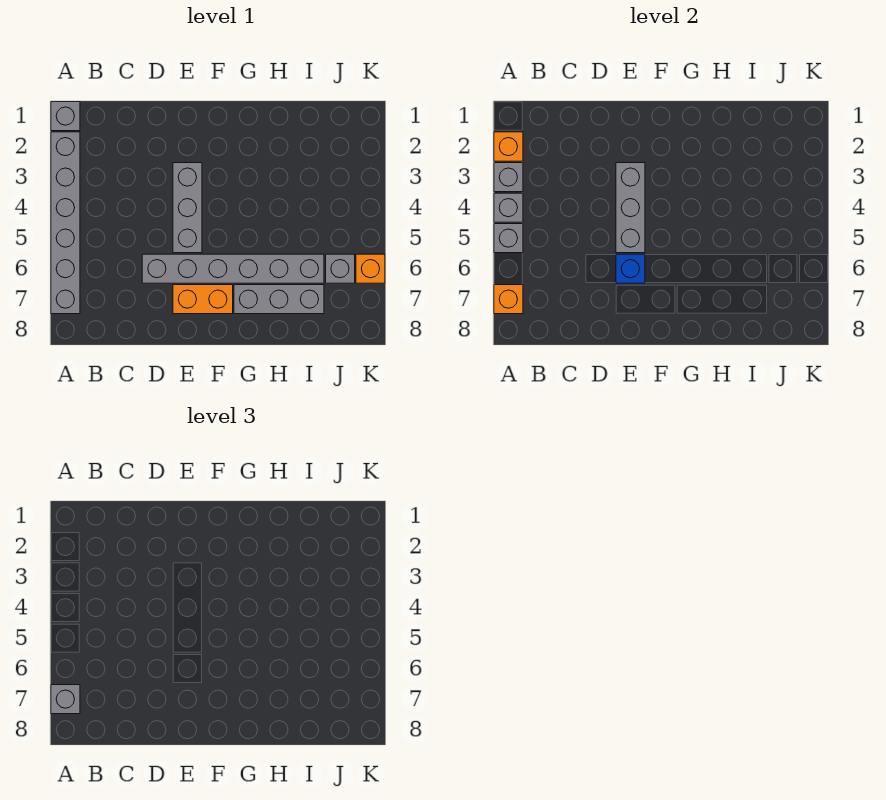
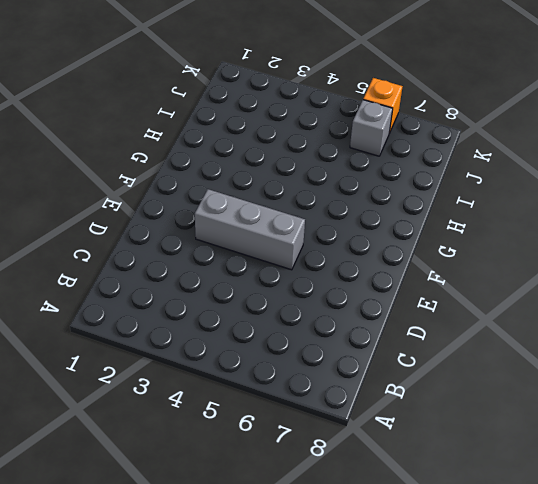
none -> grey 1x1 brick [51,102,80,131]
none -> grey 1x6 brick [51,132,80,314]
none -> grey 1x6 brick [142,254,324,283]

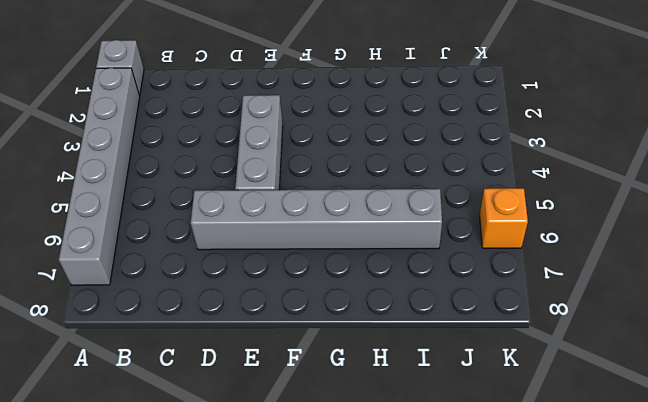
none -> orange 1x2 brick [173,285,233,314]
none -> grey 1x3 brick [234,285,324,314]
none -> grey 1x1 brick [326,254,355,283]

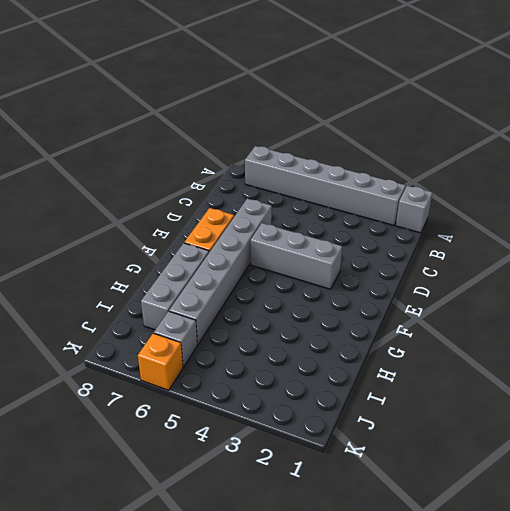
none -> orange 1x1 brick [494,132,523,161]
none -> grey 1x1 brick [494,163,523,192]
none -> grey 1x1 brick [494,193,523,222]

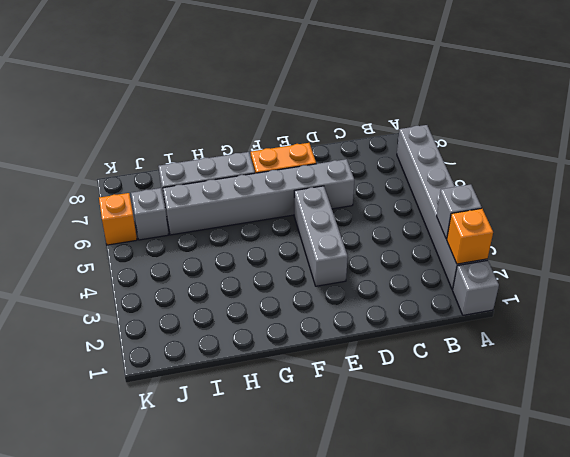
none -> grey 1x1 brick [494,193,523,222]
none -> grey 1x1 brick [494,224,523,253]
none -> orange 1x1 brick [494,285,523,314]

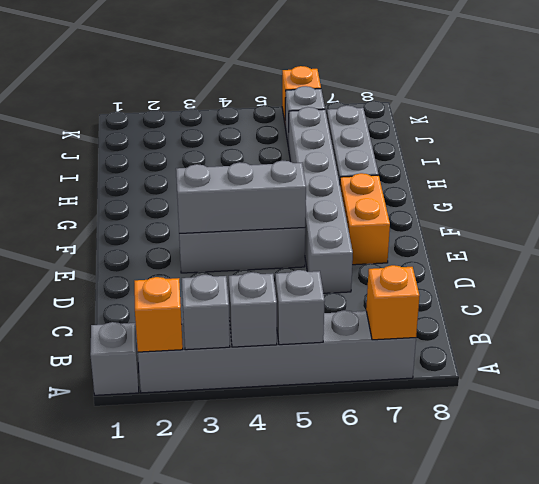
none -> blue 1x1 brick [616,254,645,283]
none -> grey 1x1 brick [51,685,80,714]

